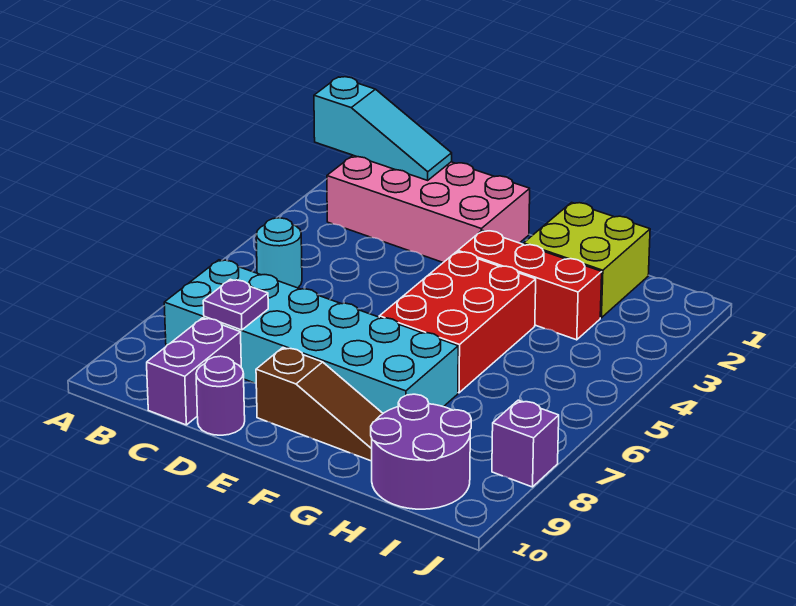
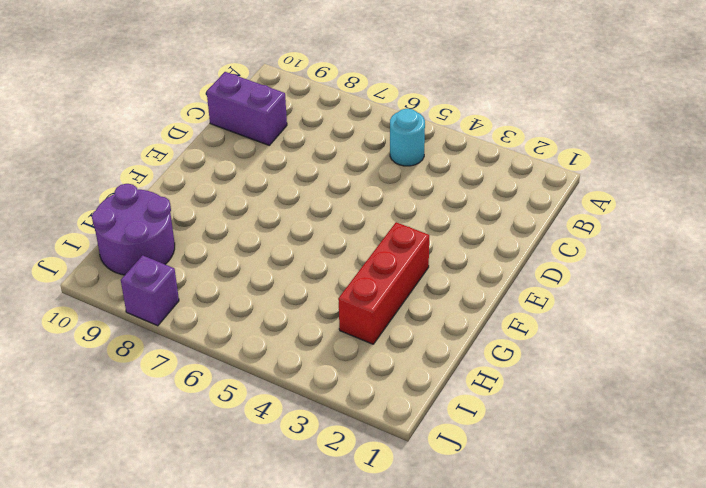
none -> pink 2x4 brick [327,155,530,262]
none -> cyan 2x6 brick [164,260,458,413]
none -> purple 1x1 round brick [196,356,245,435]

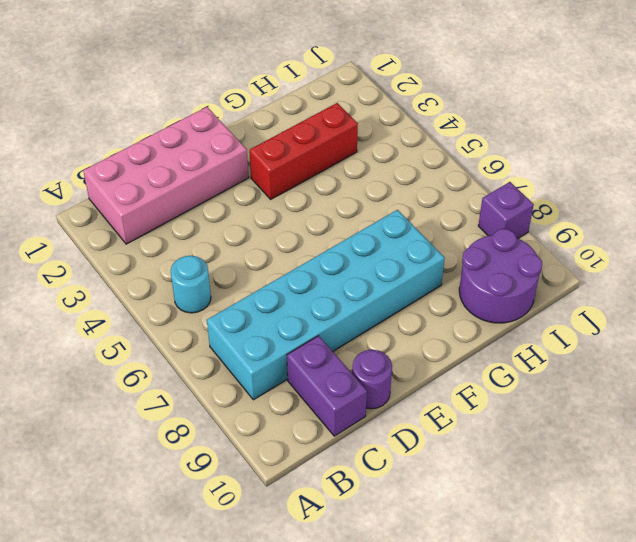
none -> brown 1x3 slope [256,348,383,461]
none -> red 2x3 brick [379,252,536,393]
none -> lime 2x2 brick [523,202,650,318]

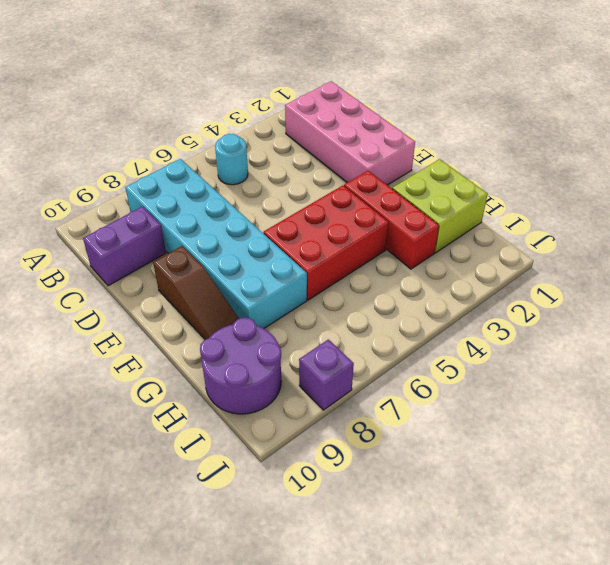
none -> purple 1x1 round brick [196,356,245,435]
none -> cyan 1x3 slope [314,77,452,180]
none -> purple 1x1 plate [203,279,268,330]

